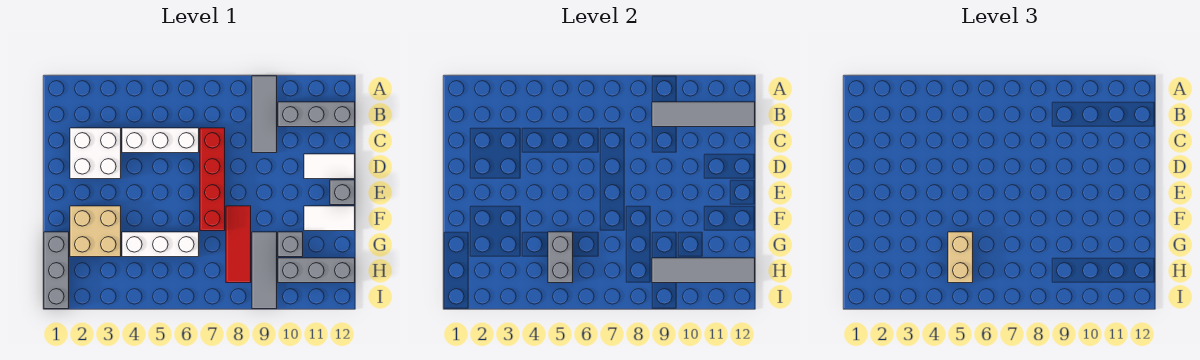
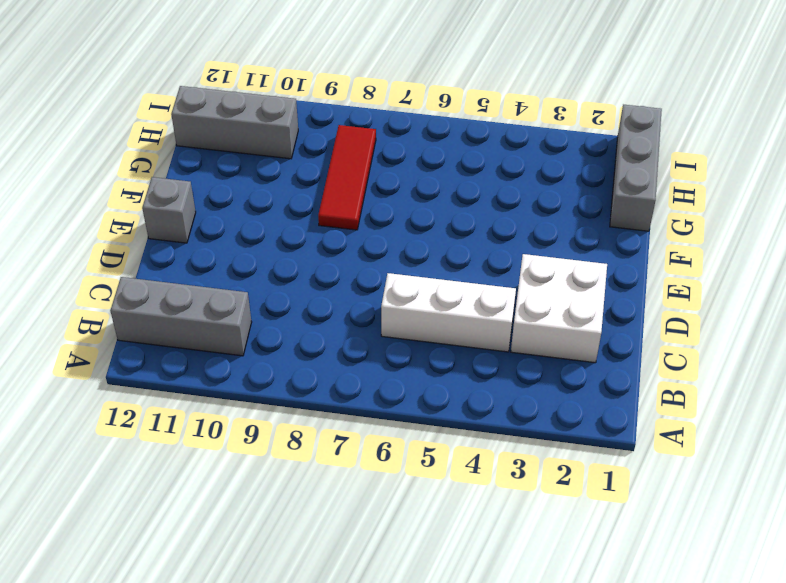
none -> grey 1x3 tile [252,76,277,153]
none -> red 1x4 brick [200,128,225,231]
none -> white 1x2 tile [304,154,355,179]

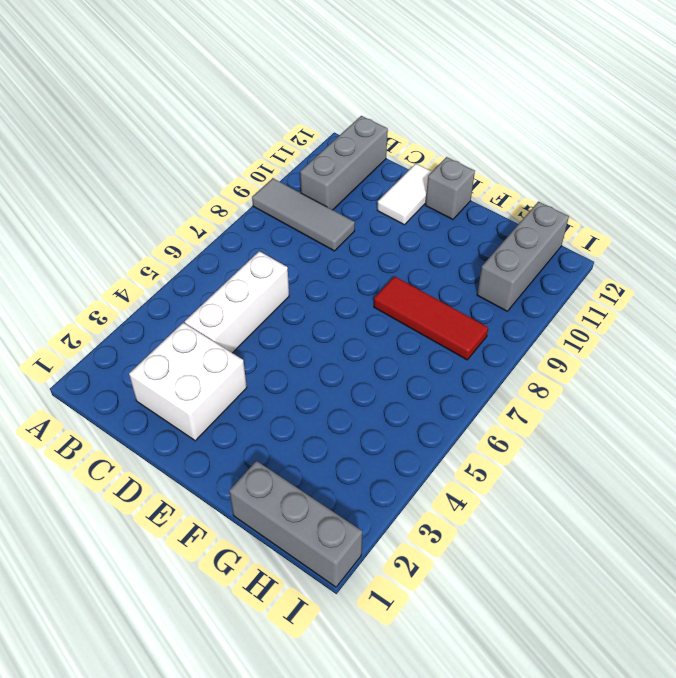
none -> red 1x4 brick [200,128,225,231]
none -> tan 2x2 brick [70,206,121,257]
none -> white 1x2 tile [304,206,355,231]

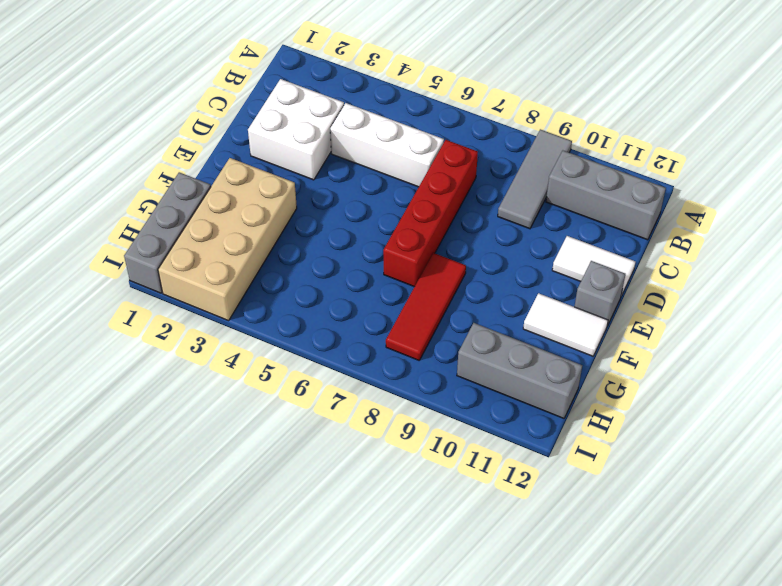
tan 2x4 brick [158,158,297,321] -> tan 2x2 brick [70,206,121,257]
none -> white 1x3 brick [122,232,199,257]
none -> grey 1x3 tile [252,232,277,309]
none -> grey 1x1 brick [278,232,303,257]

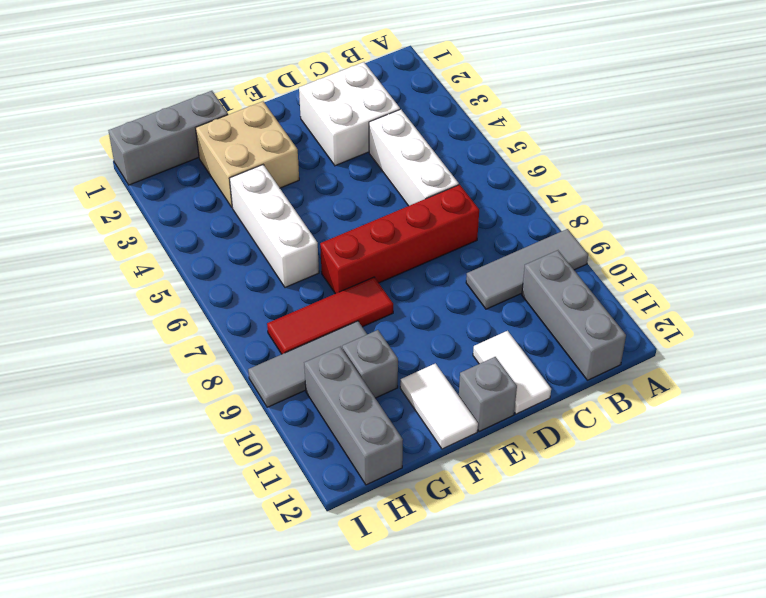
none -> grey 1x4 tile [652,102,755,127]
none -> grey 1x2 brick [548,232,573,283]
none -> grey 1x4 tile [652,258,755,283]

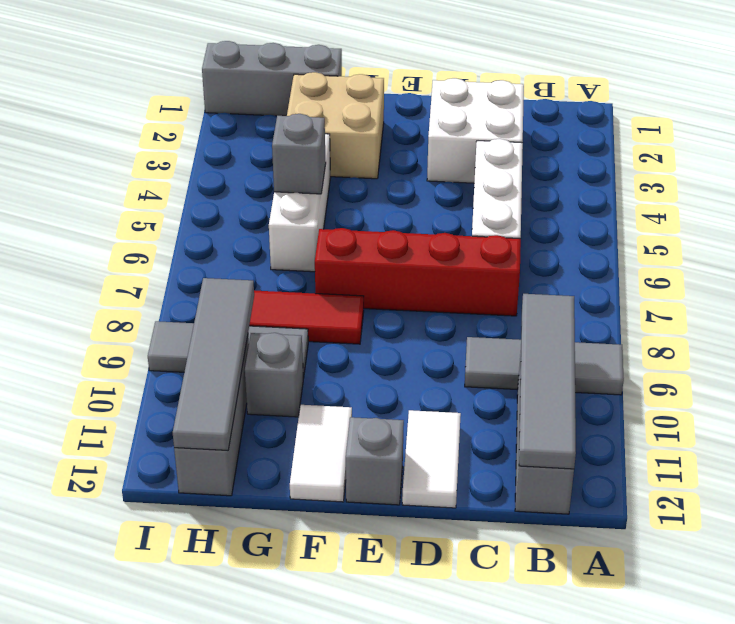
grey 1x1 brick [272,114,326,194] -> grey 1x2 brick [548,232,573,283]
none -> tan 1x2 brick [948,232,973,283]

